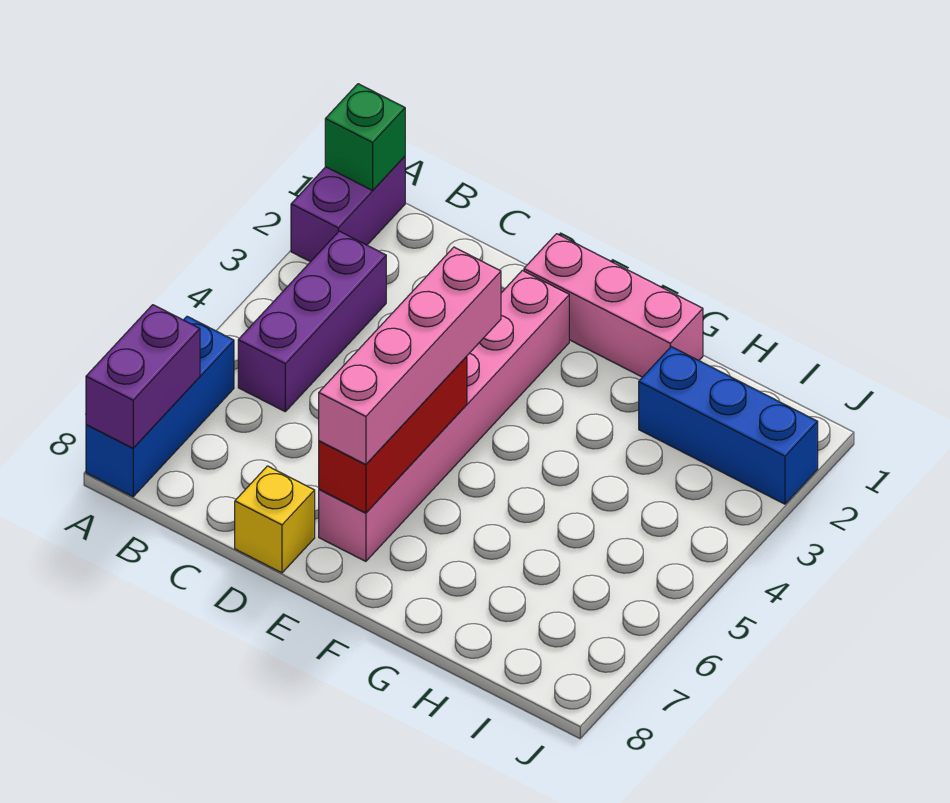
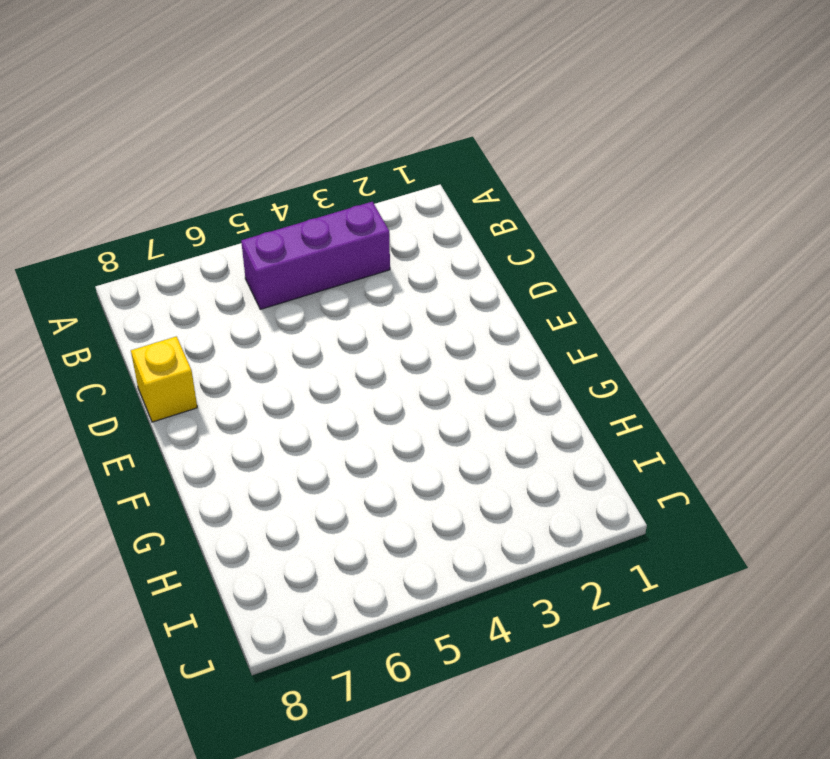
none -> purple 1x2 brick [291,156,405,262]
none -> blue 1x3 brick [86,316,234,497]

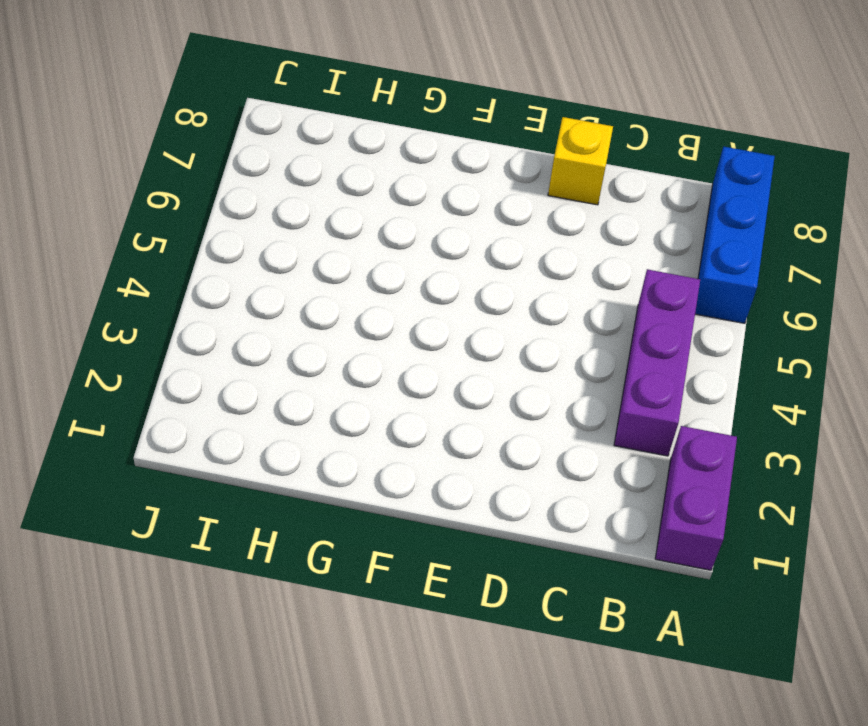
none -> pink 1x3 brick [524,234,703,377]
none -> pink 1x6 brick [319,270,569,561]

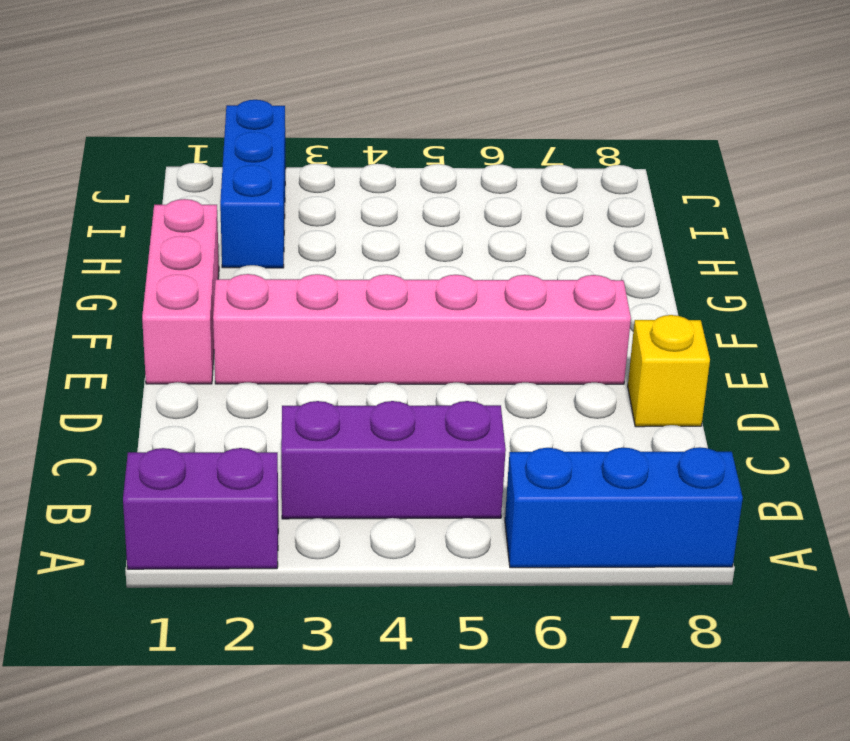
none -> green 1x1 brick [325,84,405,191]
none -> purple 1x2 brick [86,305,200,448]

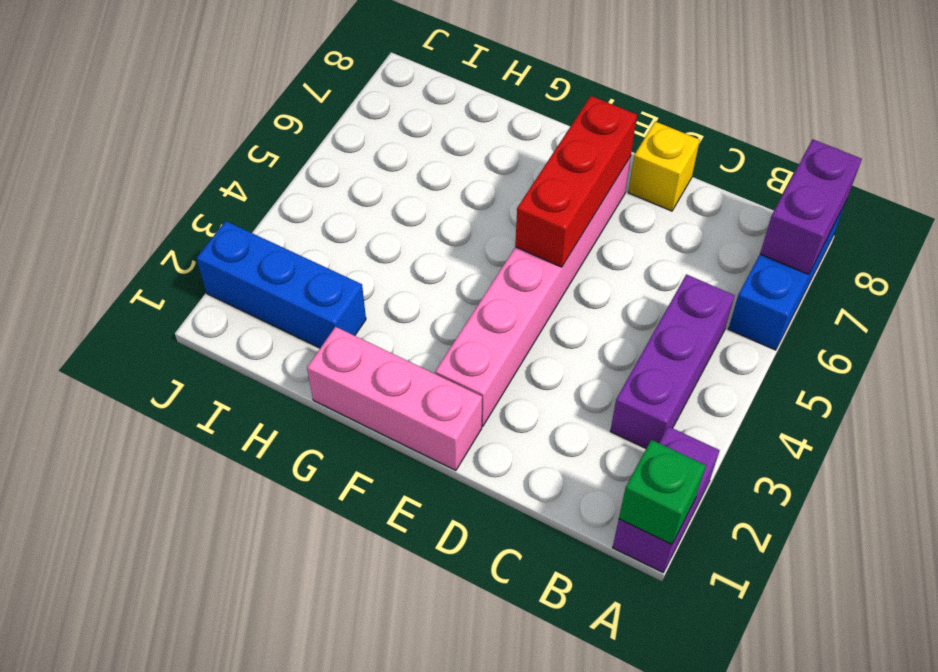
none -> pink 1x4 brick [319,247,501,464]

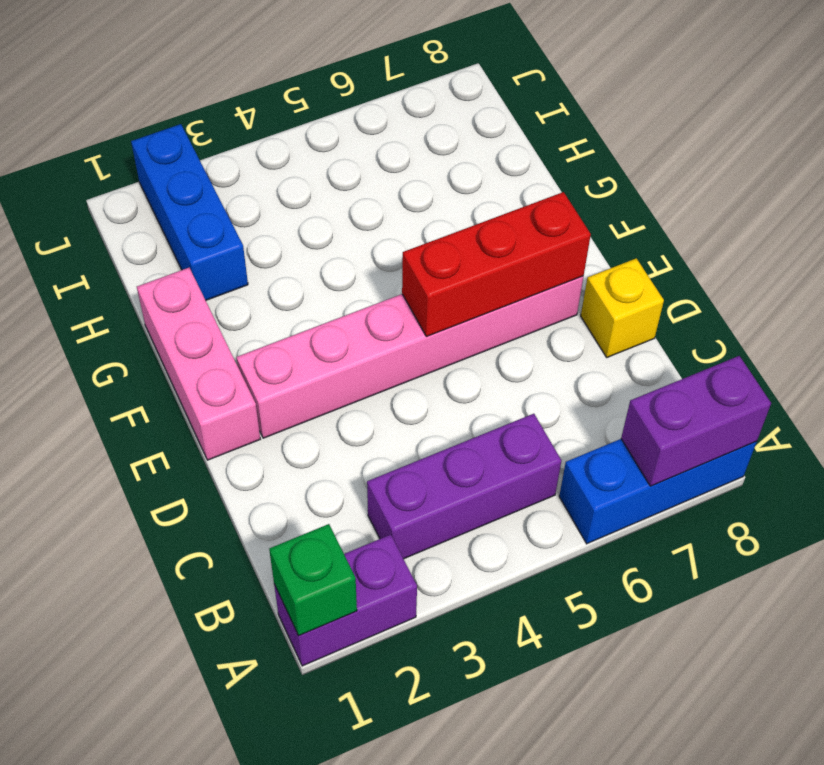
none -> pink 1x4 brick [319,247,501,464]

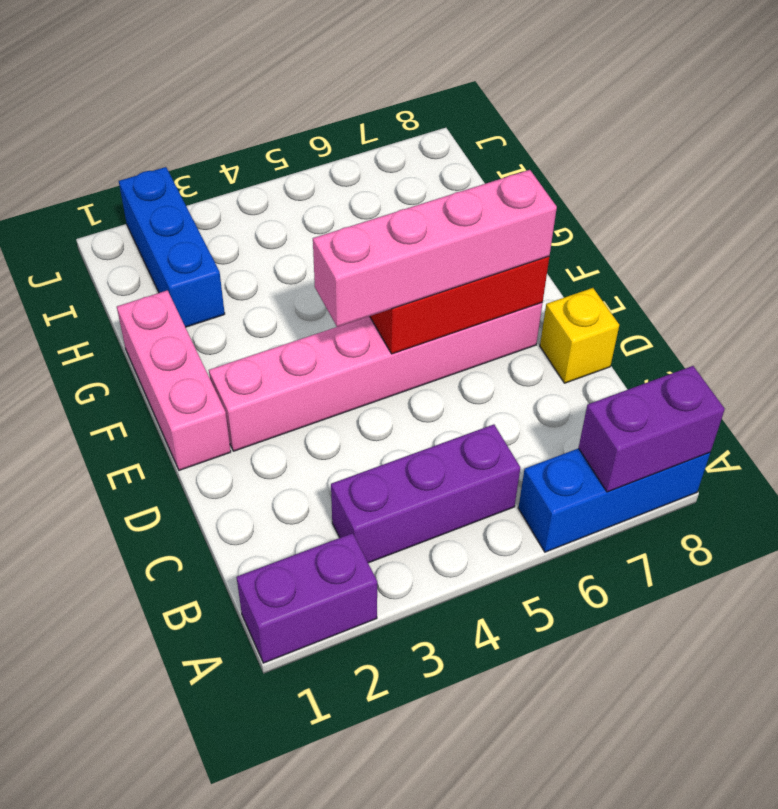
none -> green 1x1 brick [325,84,405,191]

